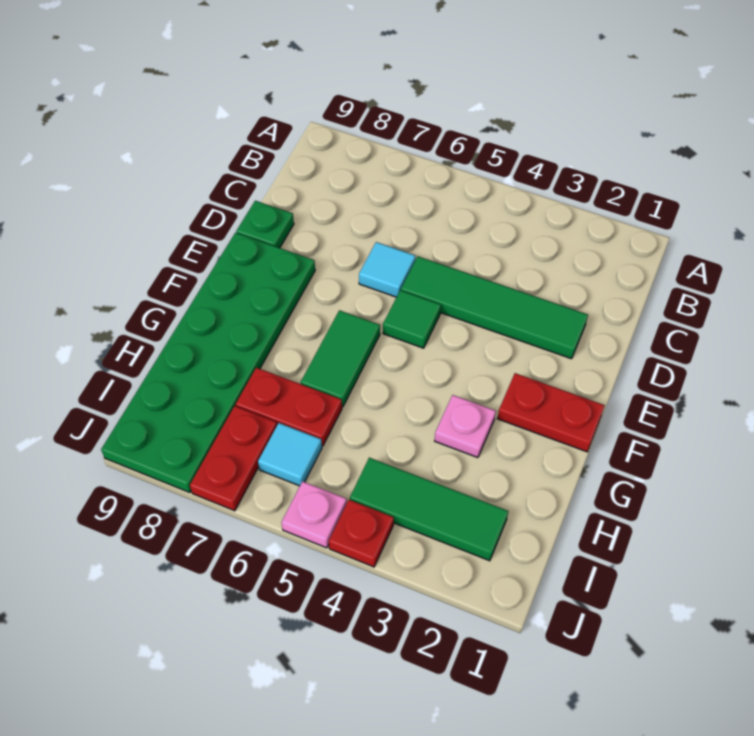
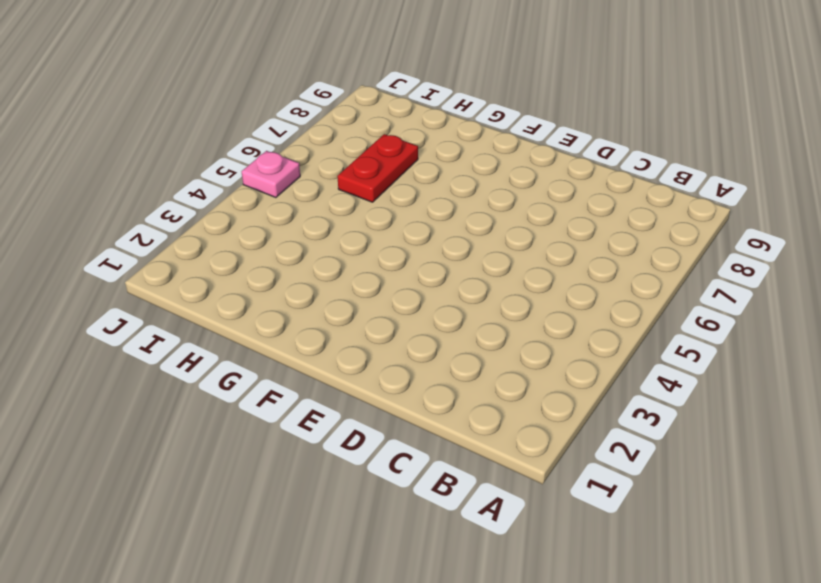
none -> green 1x4 tile [401,256,588,359]
none -> cyan 1x1 tile [359,242,416,297]
none -> green 1x1 plate [236,201,294,248]

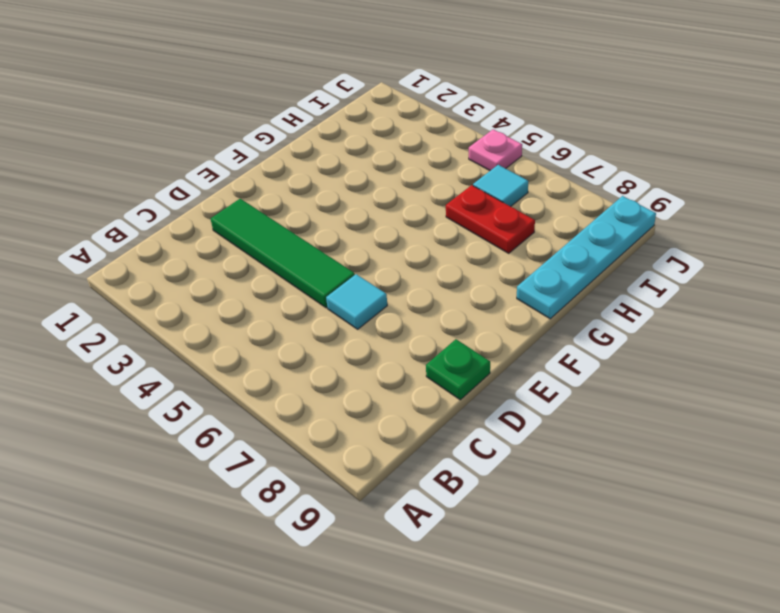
cyan 1x4 plate [517,196,656,319] -> green 2x6 plate [101,233,315,493]
none -> green 1x1 tile [383,290,441,348]
none -> red 1x2 plate [497,373,605,452]
none -> green 1x2 tile [301,310,380,407]

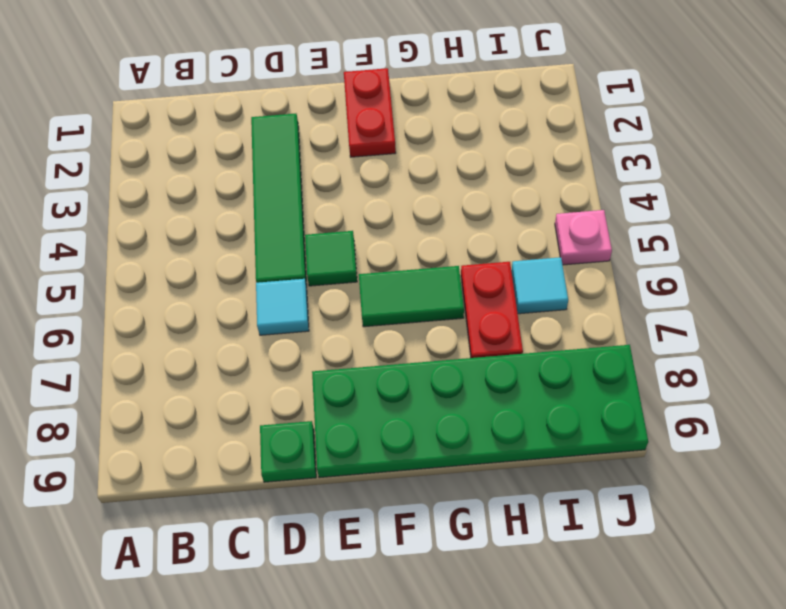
none -> pink 1x1 plate [435,395,496,458]
none -> green 1x3 tile [350,458,508,561]
none -> red 1x2 plate [190,406,277,511]

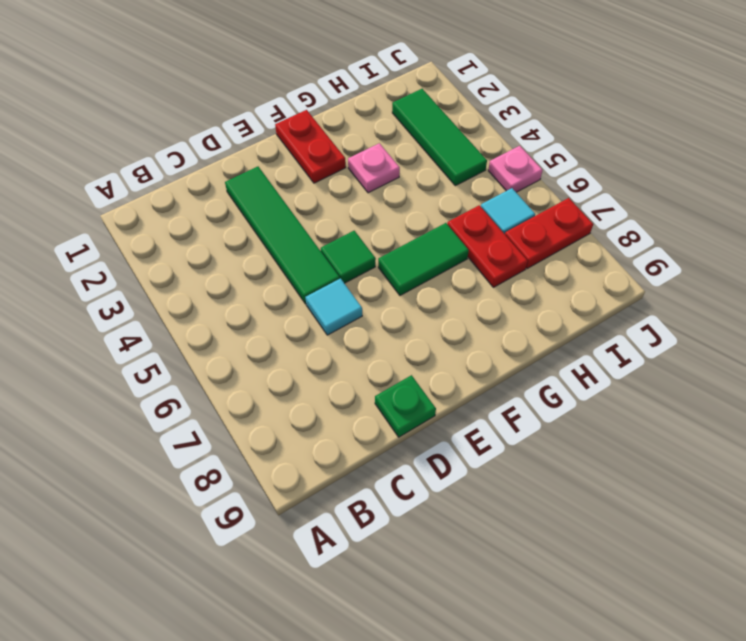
none -> green 2x6 plate [101,233,315,493]
none -> red 1x1 plate [329,500,394,567]

